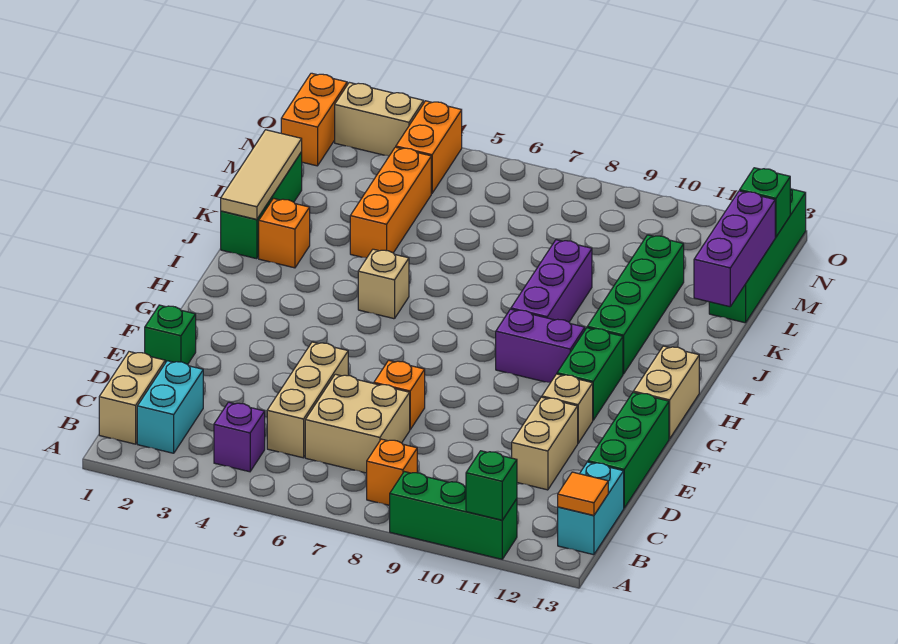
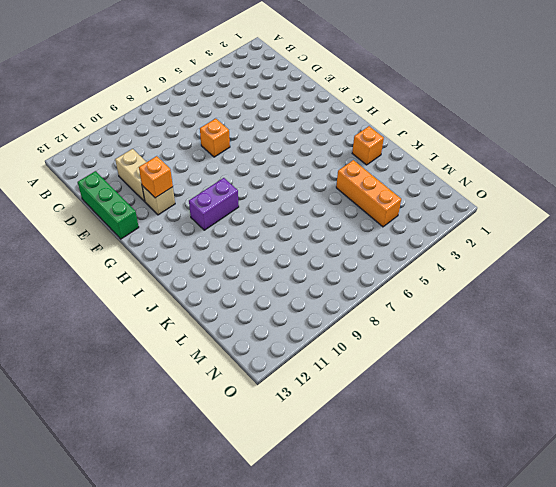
orange 1x1 brick [139,156,173,198] -> orange 1x1 brick moved to [367,439,417,505]
none -> green 1x3 brick [390,472,517,559]
none -> tan 1x2 brick [99,352,165,444]
none -> cyan 1x2 brick [137,361,203,453]
none -> purple 1x1 brick [214,402,265,472]

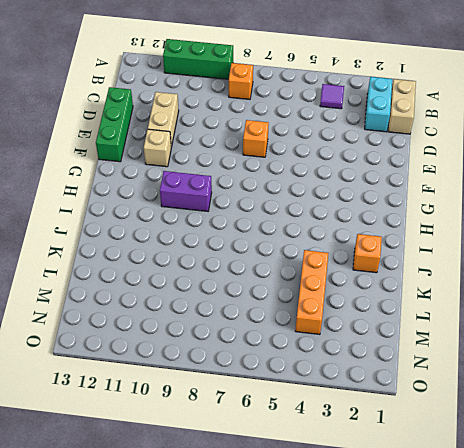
purple 1x1 tile [320,84,344,109] -> purple 1x1 brick [214,402,265,472]
none -> cyan 1x2 brick [558,462,624,555]
none -> tan 1x3 brick [267,342,348,458]
none -> tan 2x2 brick [305,374,410,473]
none -> green 1x1 brick [145,305,196,364]

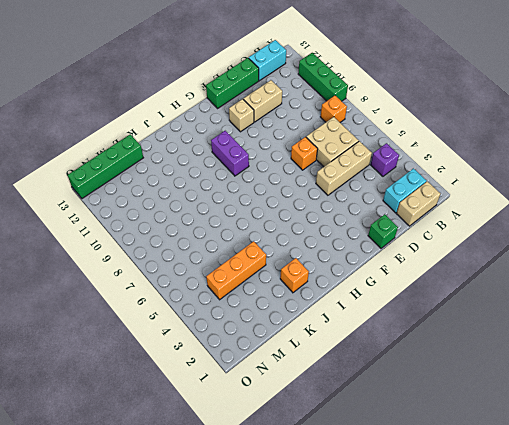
none -> green 1x2 brick [557,328,623,420]
none -> tan 1x2 brick [633,346,699,439]
none -> tan 1x1 brick [358,249,409,319]
none -> purple 1x3 brick [511,240,592,322]

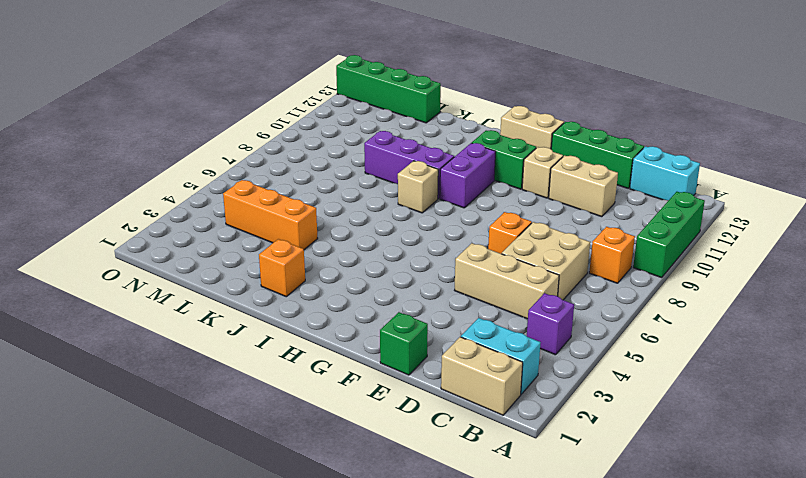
tan 1x1 brick [398,161,438,213] -> tan 1x1 brick moved to [358,249,409,319]
none -> green 1x4 brick [587,235,684,374]
none -> green 1x3 brick [221,152,302,259]
none -> orange 1x2 brick [281,73,347,166]
none -> orange 1x2 brick [396,101,462,193]

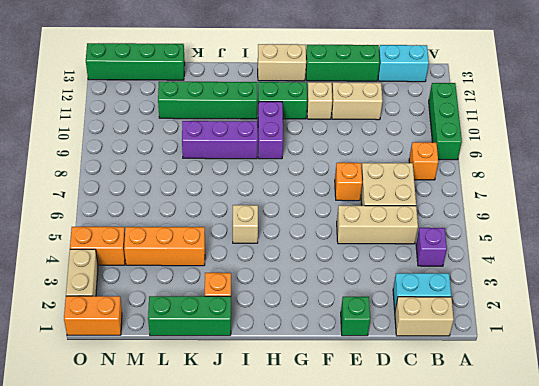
none -> green 1x1 brick [466,451,517,520]
none -> orange 1x1 tile [558,472,608,515]
none -> tan 1x3 tile [221,130,302,219]
none -> purple 1x3 brick [694,191,775,307]

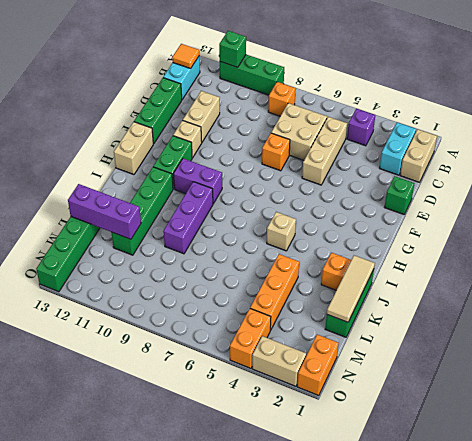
purple 1x3 brick [68,184,141,239] -> purple 1x3 brick turned to [694,191,775,307]
none -> green 1x1 brick [740,168,790,237]

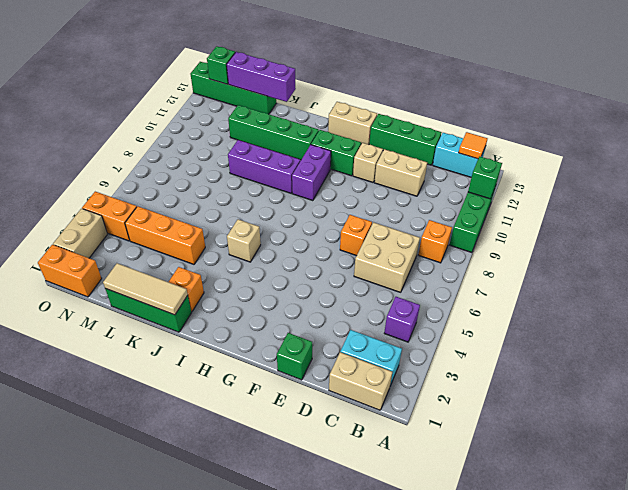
none -> tan 1x3 brick [267,342,348,458]

